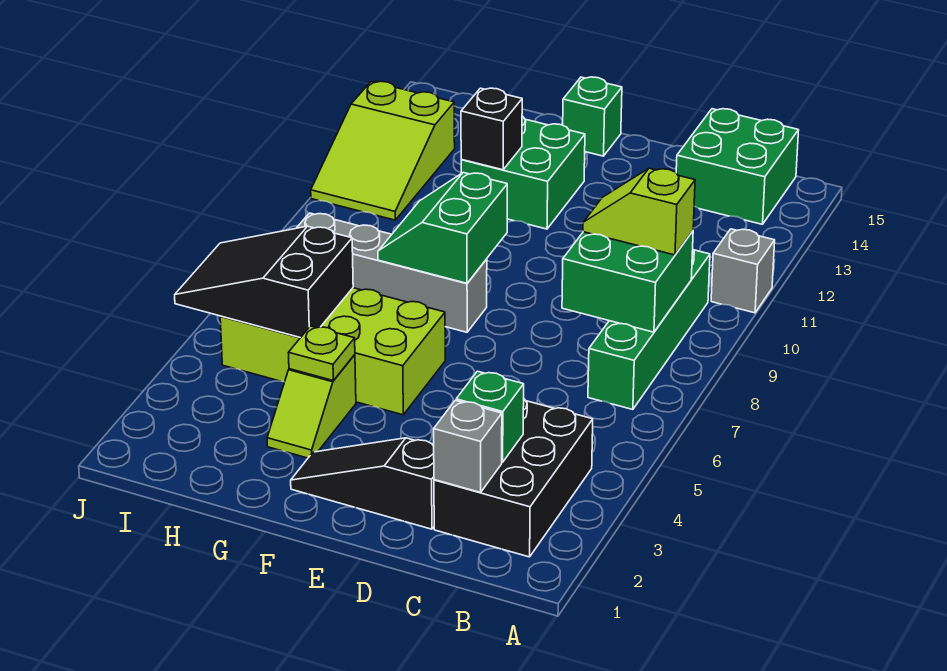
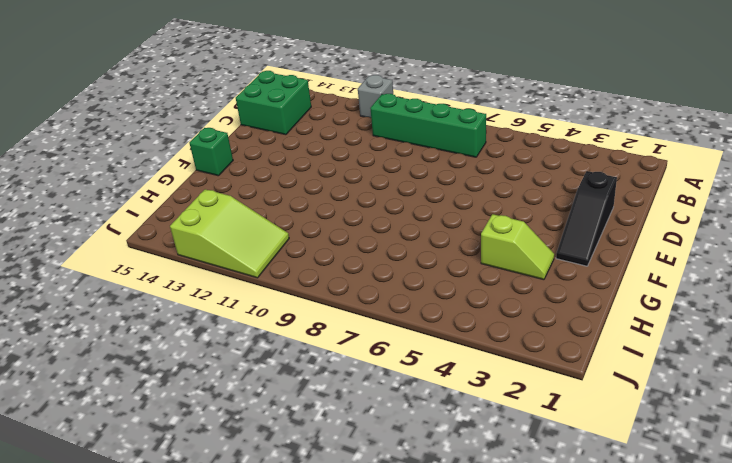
none -> black 2x3 brick [434,399,593,557]
none -> lime 2x4 brick [220,288,445,415]
none -> grey 1x4 brick [297,213,487,332]

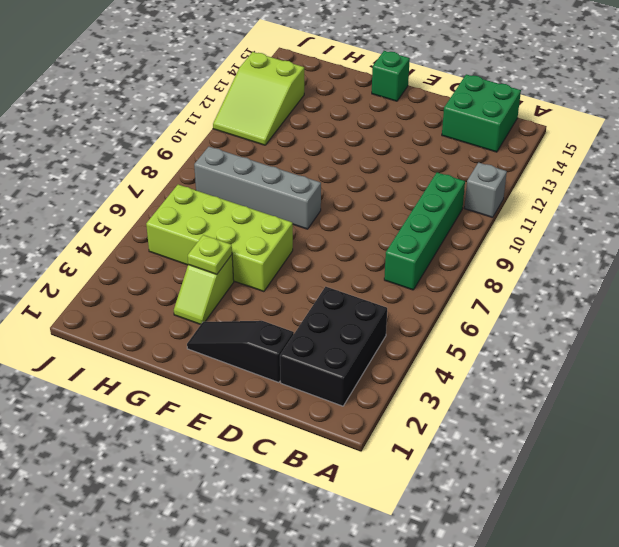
none -> green 2x2 brick [461,116,585,229]
none -> green 2x2 brick [562,231,693,332]
none -> grey 1x1 brick [434,400,502,492]

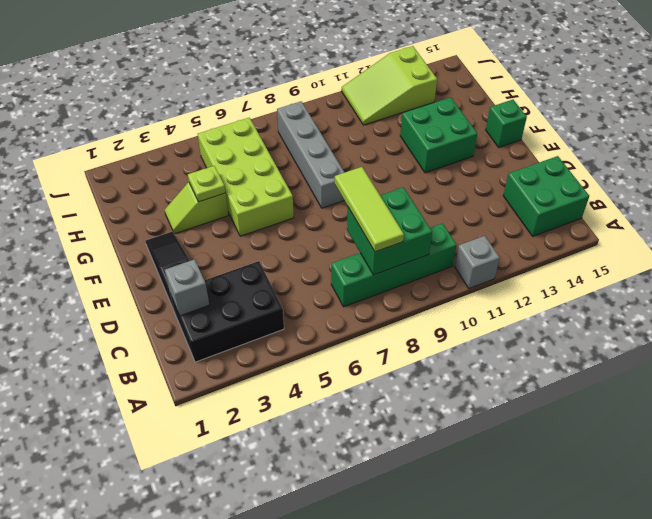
lime 1x3 tile [335,167,404,252] -> none
none -> green 1x1 brick [456,371,524,462]
none -> green 2x2 slope [378,173,507,283]
none -> black 1x1 brick [461,88,522,170]

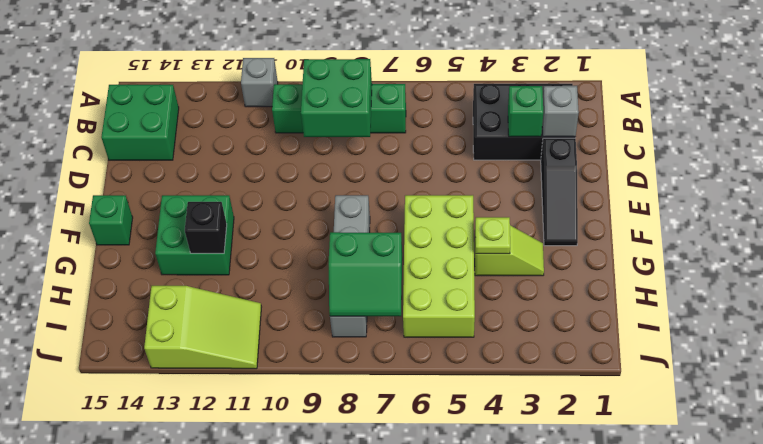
green 2x2 slope [329,232,402,316] -> green 2x2 slope moved to [378,173,507,283]
none -> black 2x3 slope [175,226,353,338]
none -> lime 1x2 slope [583,168,695,255]

